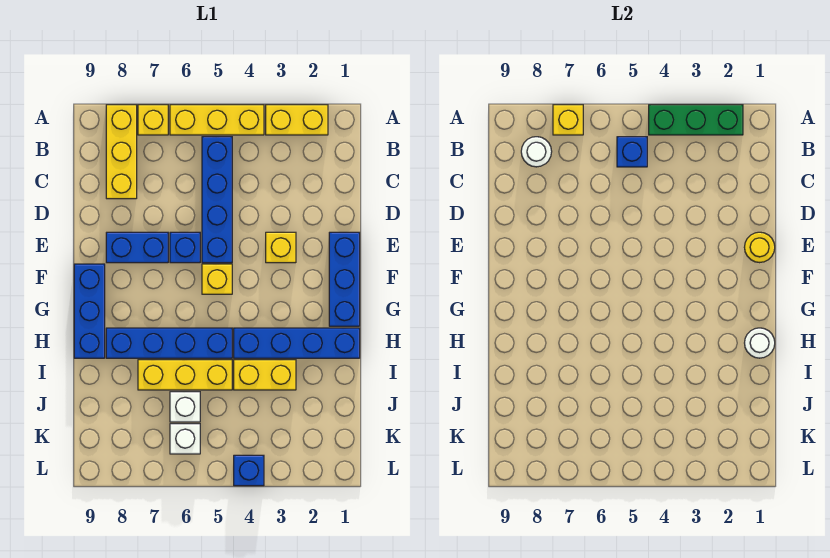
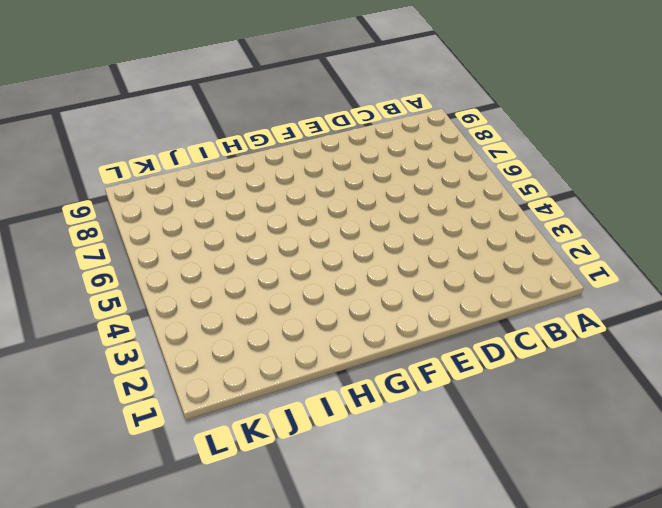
none -> yellow 1x2 brick [266,105,328,135]
none -> yellow 1x3 brick [170,105,264,135]
none -> yellow 1x1 brick [138,105,168,135]

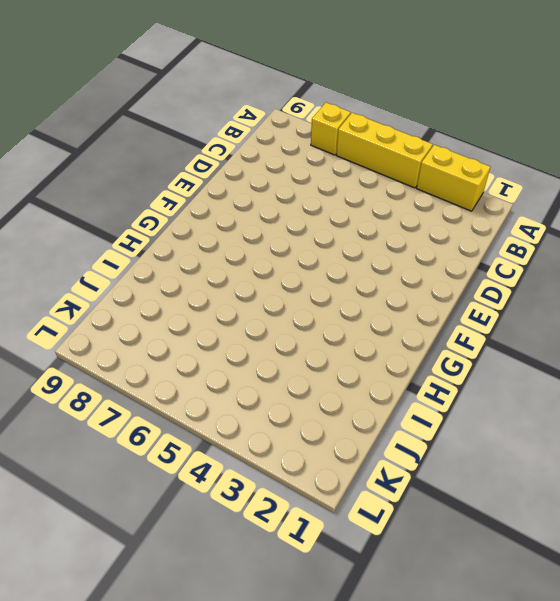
none -> yellow 1x3 brick [106,105,137,199]
none -> blue 1x4 brick [202,137,232,263]
none -> blue 1x3 brick [329,232,360,326]

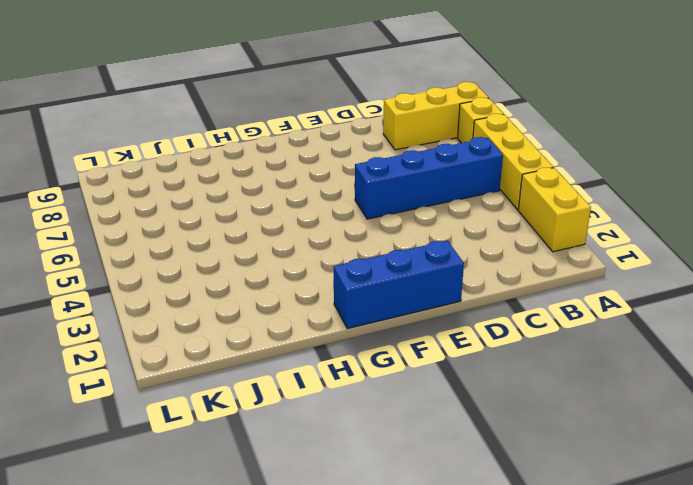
none -> yellow 1x1 brick [266,232,296,263]
none -> blue 1x1 brick [170,232,200,263]
none -> blue 1x2 brick [106,232,168,263]

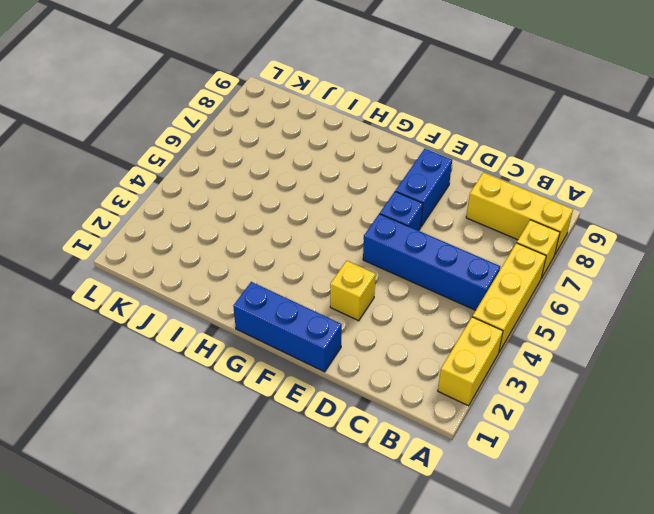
none -> yellow 1x1 brick [202,264,232,294]
none -> blue 1x3 brick [74,264,105,358]
none -> blue 1x4 brick [234,328,360,358]

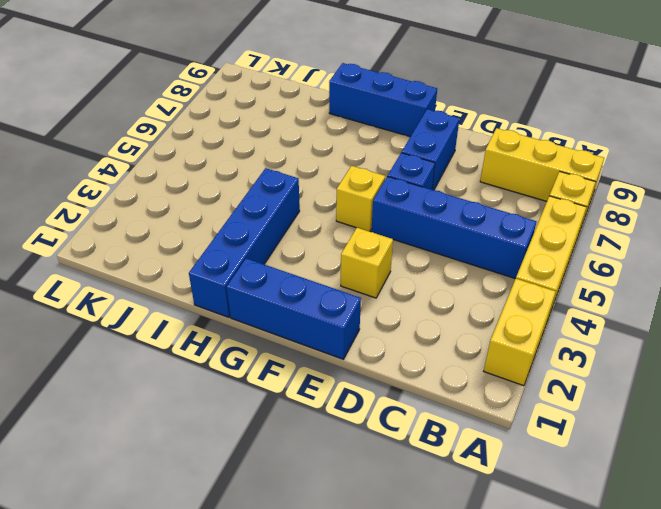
none -> blue 1x4 brick [106,328,232,358]
none -> yellow 1x2 brick [234,360,296,390]
none -> yellow 1x3 brick [138,360,232,390]

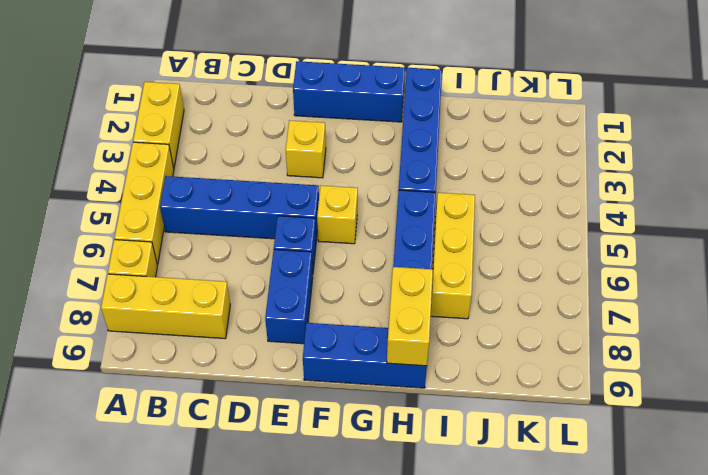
yellow 1x2 brick [387,267,433,366] -> yellow 1x2 brick moved to [234,360,296,390]
none -> white 1x1 brick [170,392,200,422]
none -> white 1x1 brick [170,424,200,454]
none -> blue 1x1 brick [234,455,264,486]

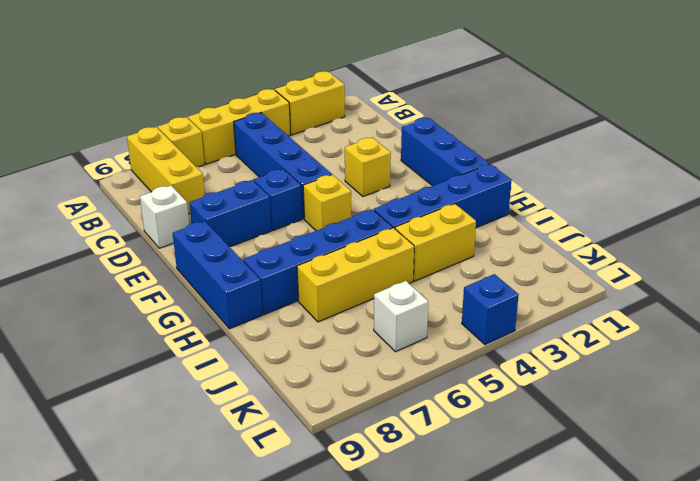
white 1x1 brick [140,186,189,248] -> white 1x1 brick moved to [170,392,200,422]
none -> green 1x3 brick [649,105,743,135]
none -> yellow 1x1 brick [553,105,583,135]
none -> blue 1x1 brick [617,137,647,167]

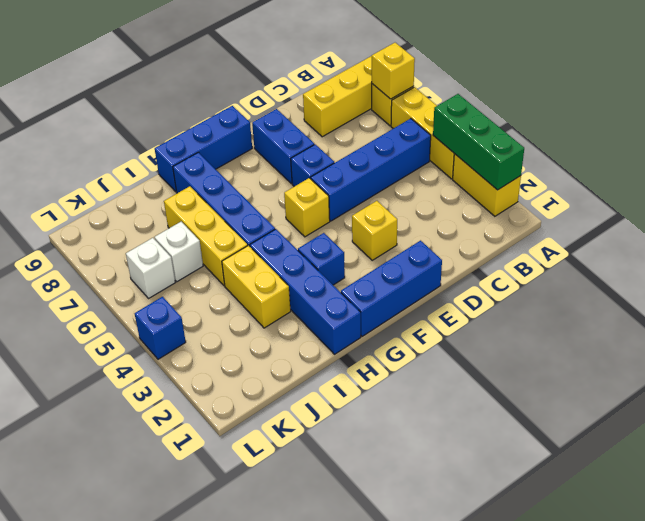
blue 1x1 brick [298,233,345,285] -> blue 1x1 brick moved to [617,137,647,167]
none -> white 1x1 round brick [521,137,552,167]
none -> yellow 1x1 round brick [744,232,775,263]
none -> white 1x1 round brick [745,328,775,358]

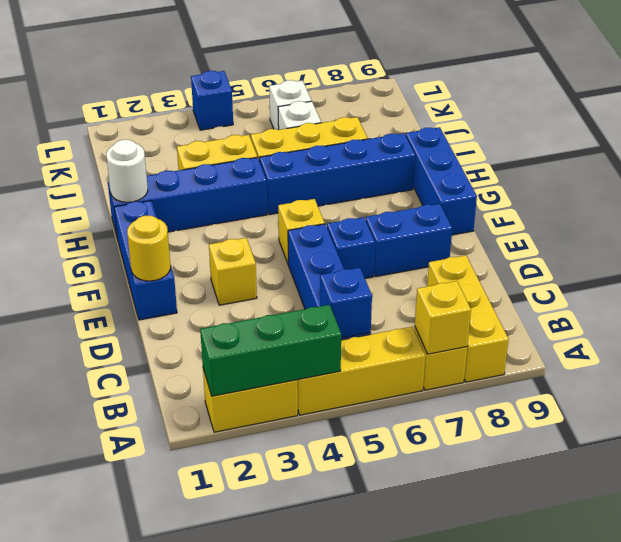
none -> white 1x1 round brick [521,137,552,167]

